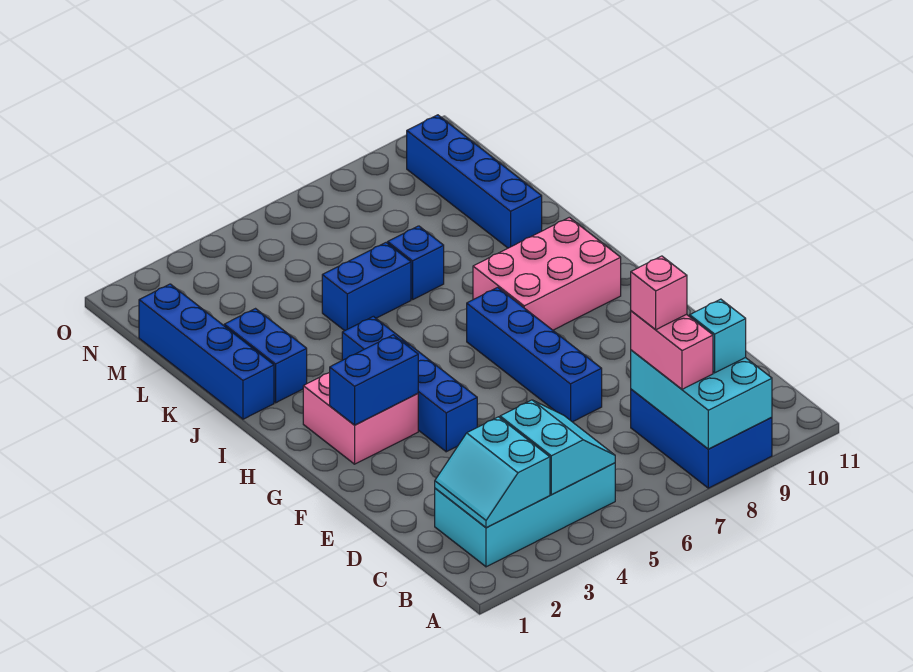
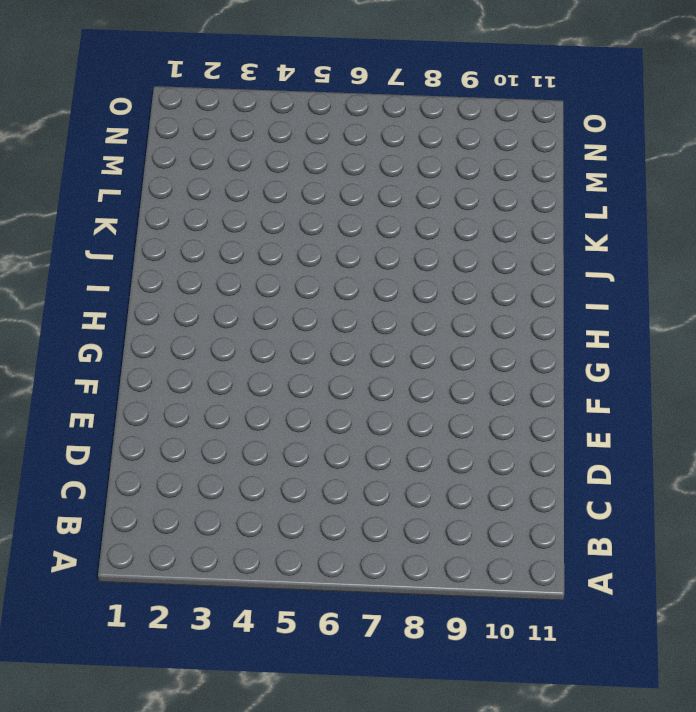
none -> blue 2x3 brick [631,389,772,488]
none -> cyan 2x4 brick [435,463,615,567]
none -> blue 1x4 brick [467,287,602,422]

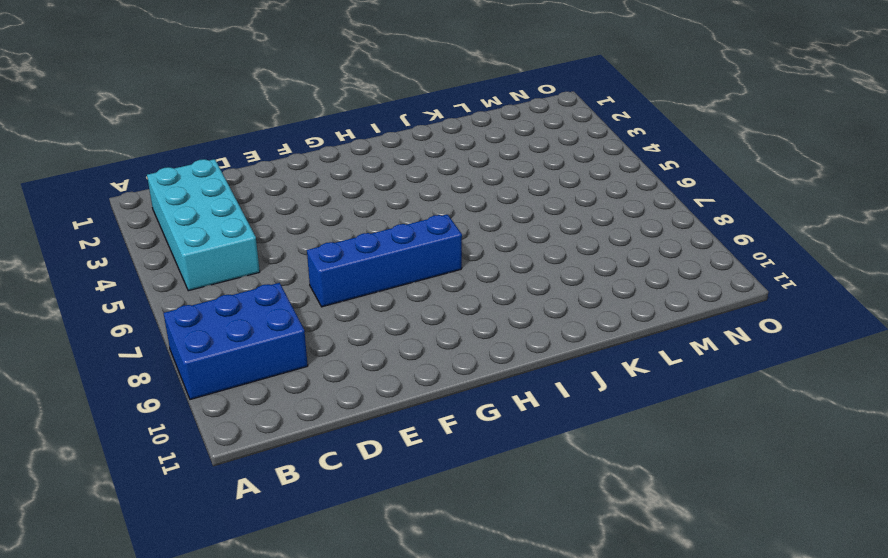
none -> blue 1x4 brick [342,316,477,452]
none -> pink 2x2 brick [303,373,418,464]
none -> pink 2x3 brick [473,217,621,330]

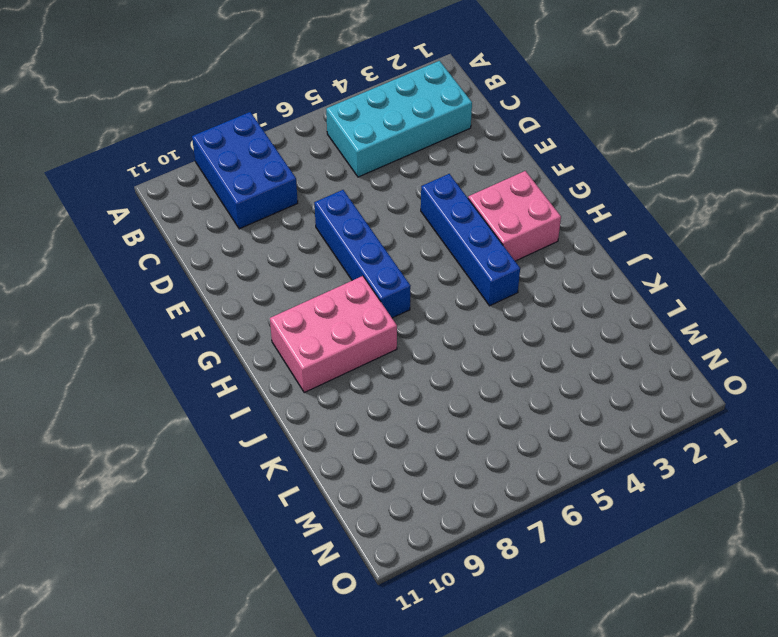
none -> blue 1x4 brick [139,284,274,419]
none -> blue 1x2 brick [224,309,307,403]
none -> blue 1x2 brick [322,243,411,331]

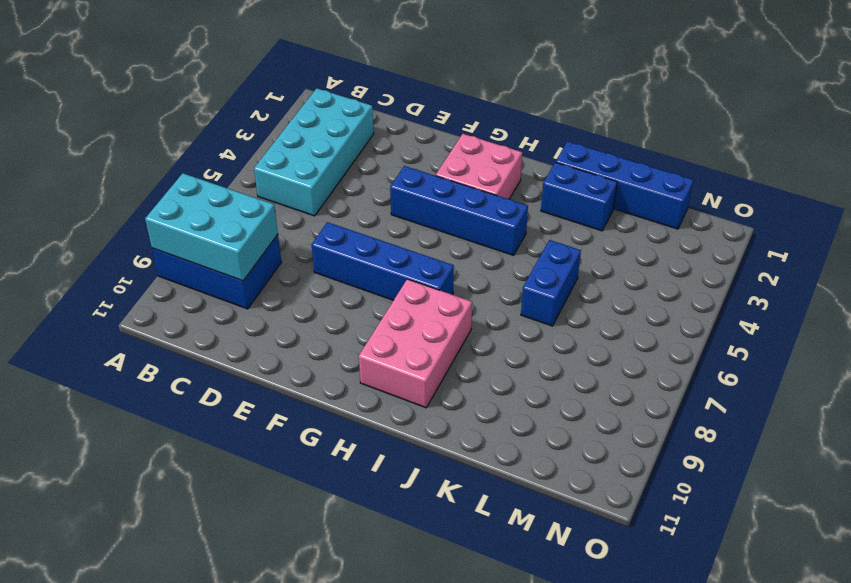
none -> blue 1x1 brick [388,226,444,299]
none -> blue 1x4 brick [407,115,542,248]
none -> cyan 2x2 slope [435,417,550,528]

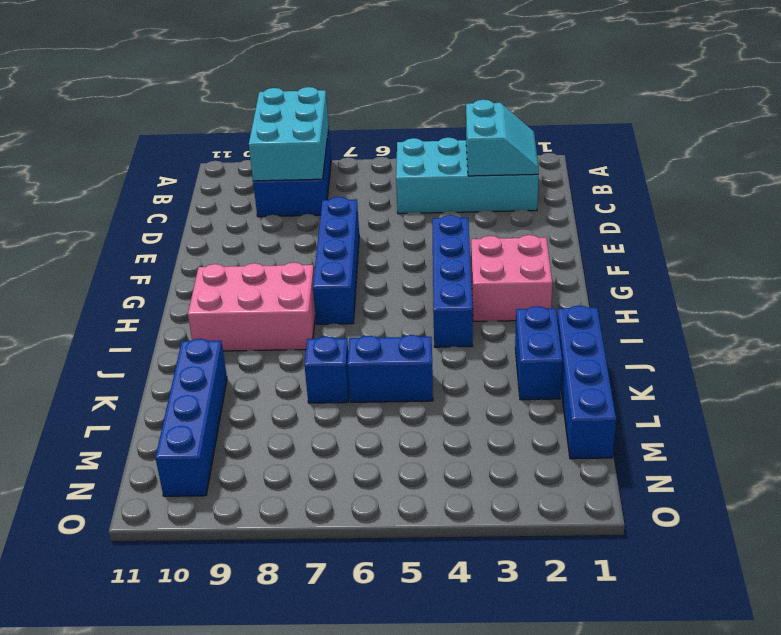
none -> cyan 2x2 slope [500,400,615,495]
none -> blue 1x2 brick [329,335,418,425]
none -> pink 1x2 brick [631,311,713,389]

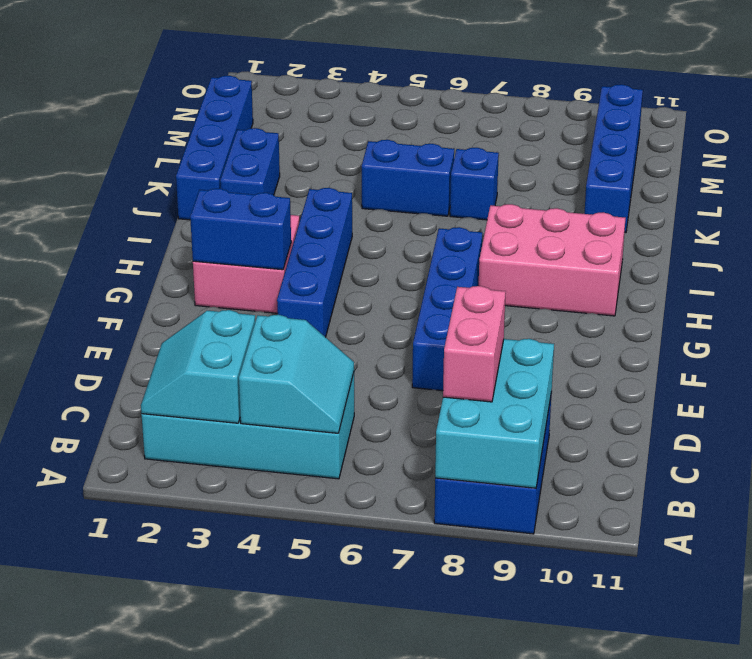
none -> cyan 1x1 brick [690,299,746,373]
none -> pink 1x1 brick [631,256,687,330]

